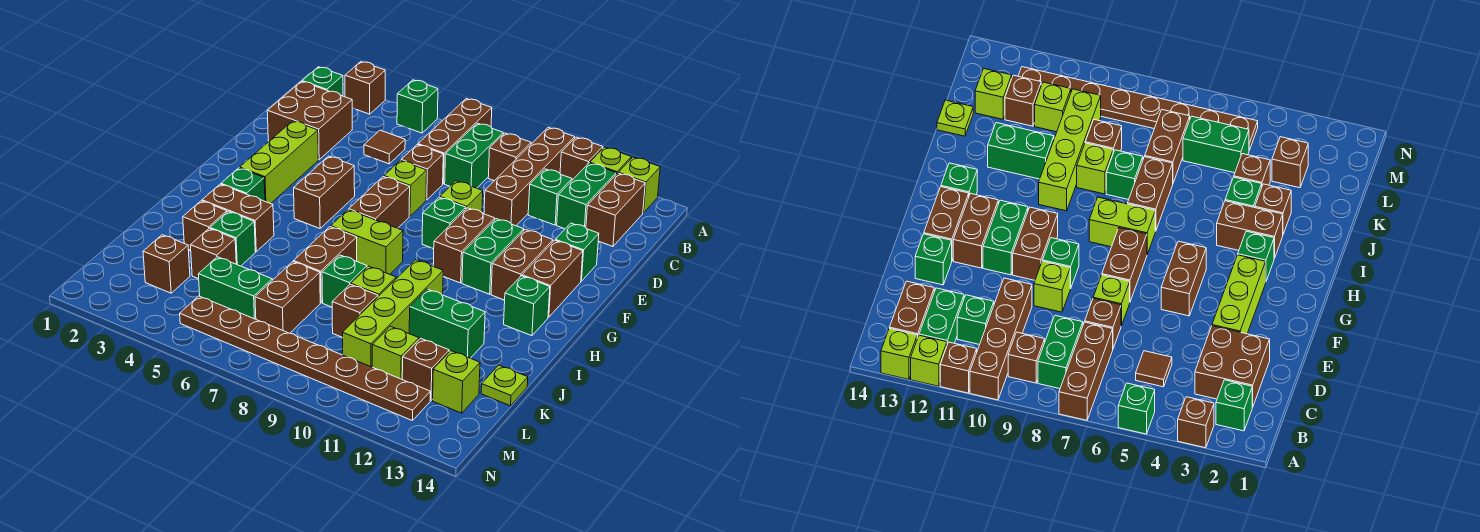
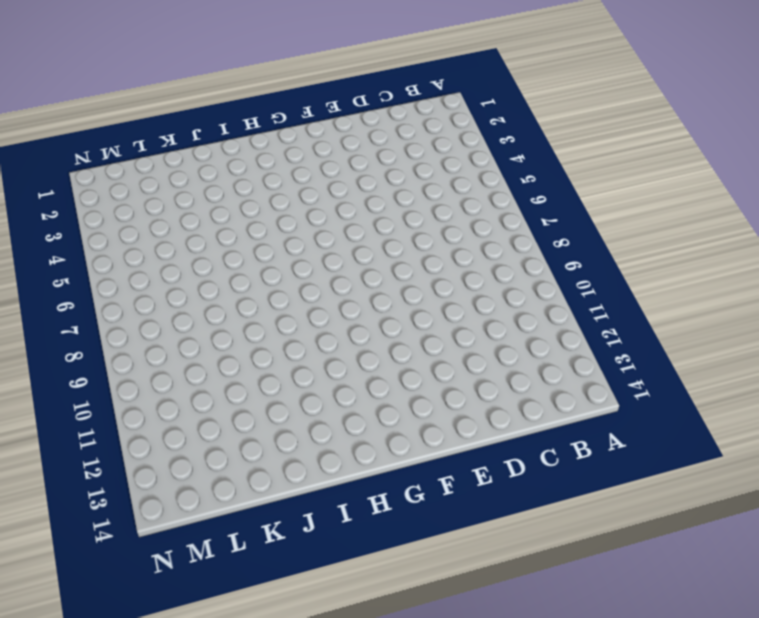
none -> brown 1x1 brick [345,62,385,114]
none -> green 1x1 brick [397,80,438,133]
none -> brown 1x3 brick [418,99,492,184]
none -> brown 1x4 brick [484,127,575,226]

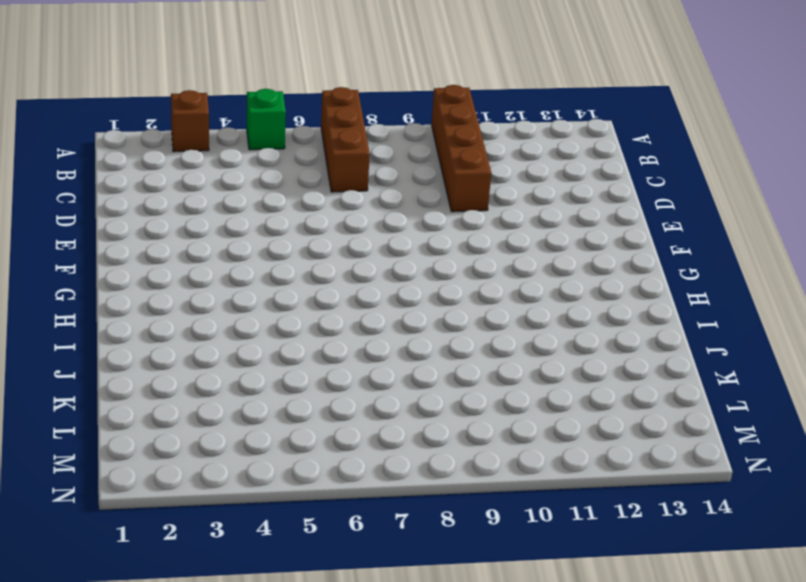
none -> brown 1x1 brick [560,137,603,180]
none -> lime 1x1 brick [590,147,631,174]
none -> lime 1x1 brick [618,157,660,213]
none -> green 1x1 brick [302,67,343,96]

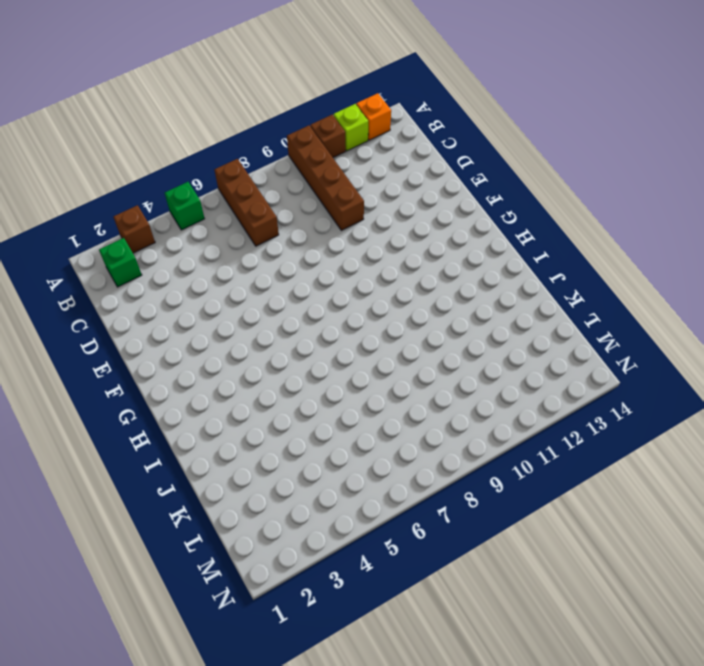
orange 1x1 brick [356,93,391,140] -> lime 1x1 brick [618,157,660,213]
none -> green 1x2 brick [445,123,503,188]
none -> brown 1x1 brick [488,133,531,181]
none -> green 1x2 brick [557,163,616,229]
none -> brown 1x2 brick [586,173,645,246]

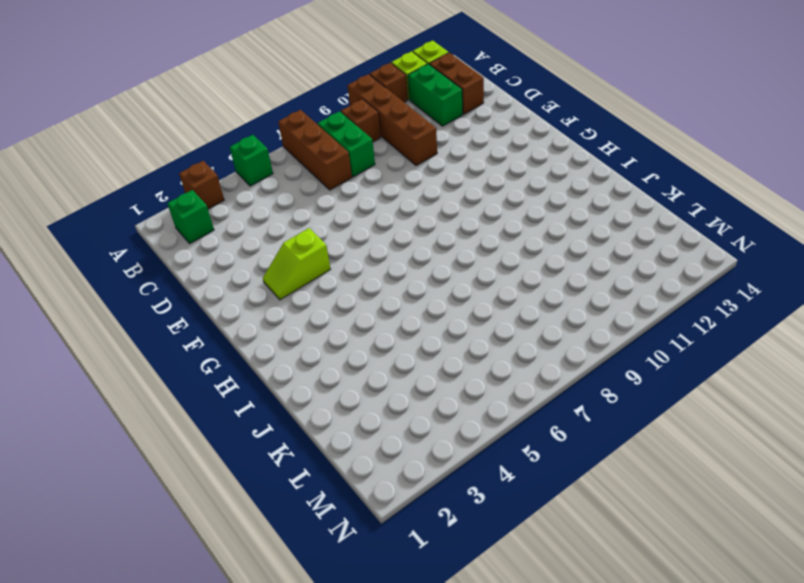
lime 1x2 slope [263,228,331,300] -> lime 1x3 brick [240,121,318,204]
none -> brown 2x2 brick [267,81,352,160]
none -> brown 1x1 tile [364,130,405,164]
none -> green 1x1 brick [528,169,572,225]
none -> brown 1x1 brick [401,145,443,200]

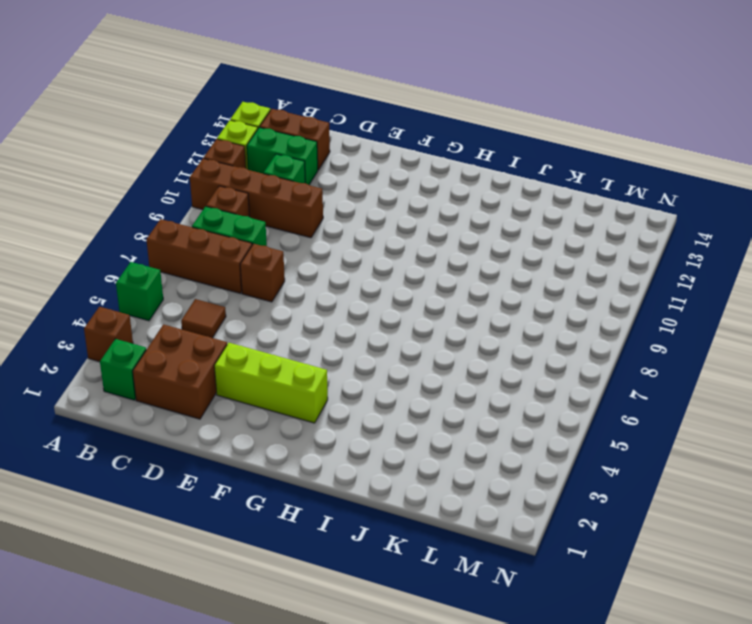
none -> lime 1x1 brick [384,160,427,216]
none -> lime 1x1 brick [440,181,483,212]
none -> green 1x1 brick [555,223,599,281]
none -> brown 1x2 brick [294,156,355,228]

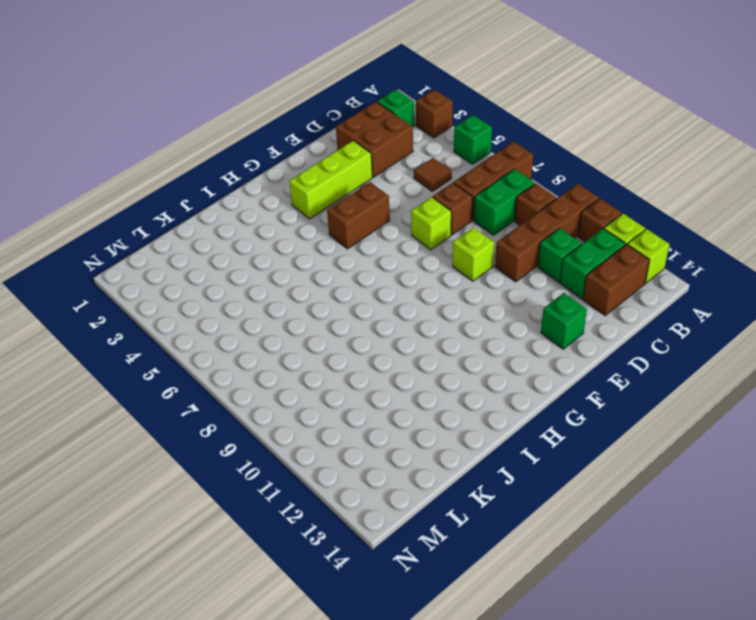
none -> brown 1x2 brick [349,177,410,228]
none -> green 1x1 brick [422,197,466,249]
none -> brown 1x2 brick [433,208,495,283]
none -> green 1x2 brick [462,219,524,294]

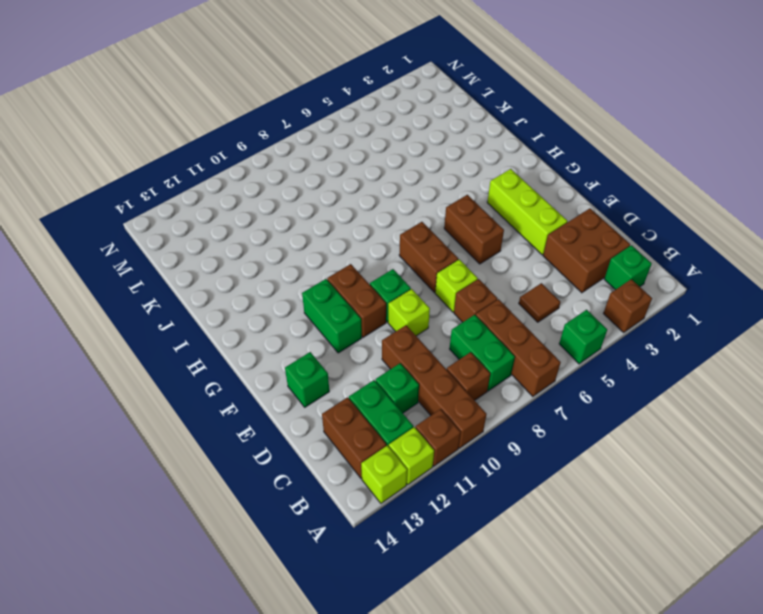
none -> brown 1x2 brick [491,229,553,300]
none -> brown 1x2 brick [522,240,583,317]
none -> green 1x1 brick [221,168,265,201]
none -> lime 1x2 brick [331,210,403,274]

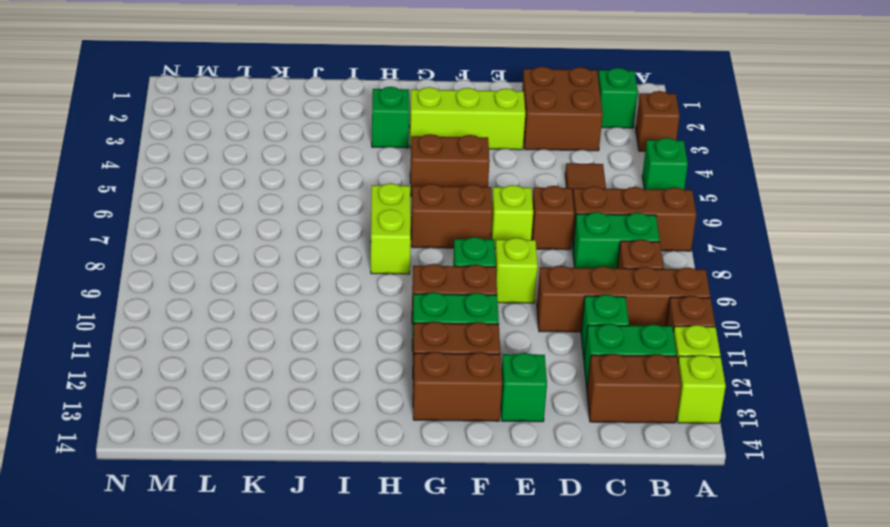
none -> green 1x1 brick [504,276,550,336]
none -> brown 1x2 brick [202,184,274,252]
none -> brown 1x2 brick [294,227,357,303]
none -> lime 1x4 brick [343,260,443,367]

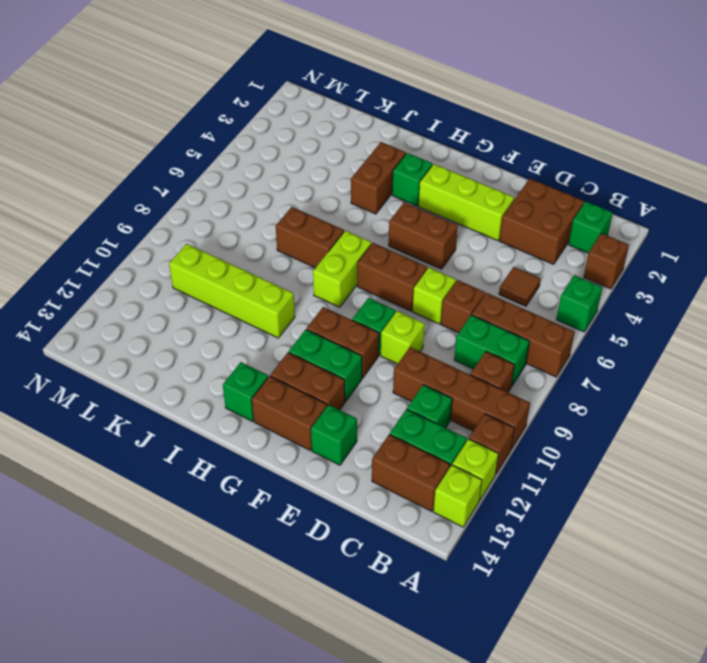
none -> brown 1x1 brick [183,201,227,250]
none -> green 1x1 brick [210,211,255,266]
none -> green 1x1 brick [322,255,367,307]
none -> lime 1x1 brick [351,266,396,296]

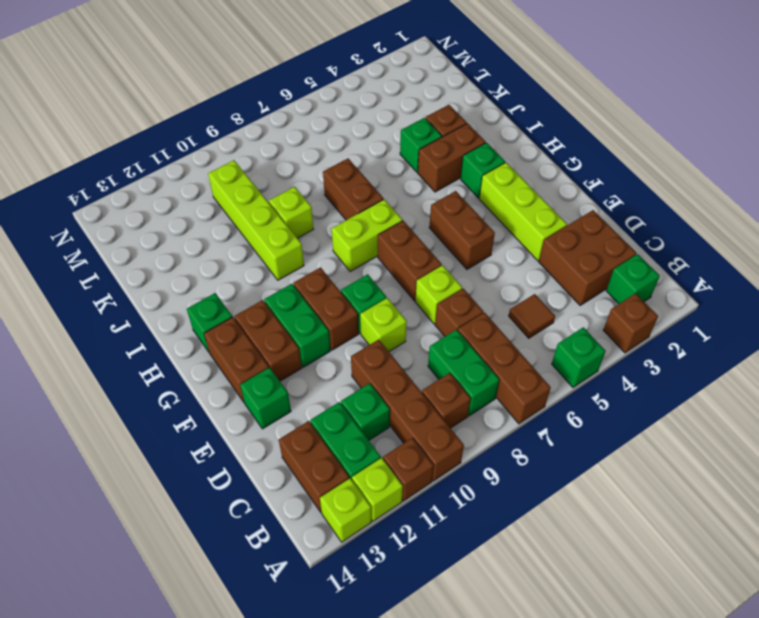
none -> green 1x1 brick [322,255,367,307]
none -> green 1x2 brick [409,289,485,358]
none -> brown 1x1 brick [191,228,236,279]
none -> brown 1x2 brick [255,262,320,333]

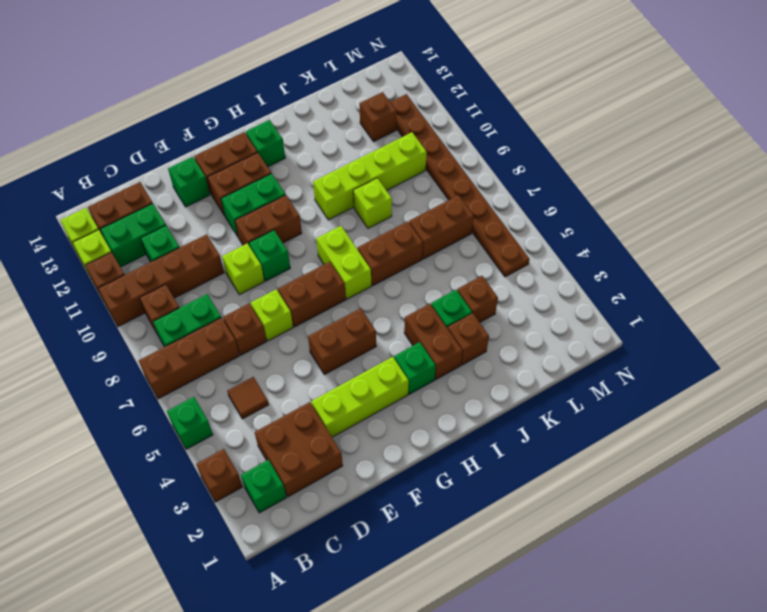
none -> green 1x1 brick [322,255,367,307]
none -> green 1x2 brick [409,289,485,358]
none -> brown 1x1 brick [332,284,378,337]
none -> lime 1x1 plate [481,365,528,406]

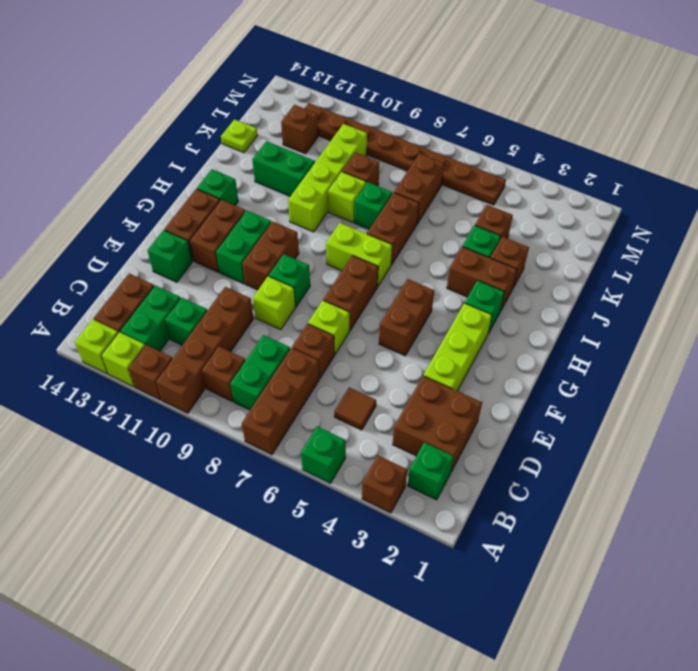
none -> brown 1x1 brick [143,235,190,293]
none -> green 1x2 brick [198,257,272,319]
none -> lime 1x1 brick [372,326,419,379]
none -> lime 1x1 brick [433,351,480,413]

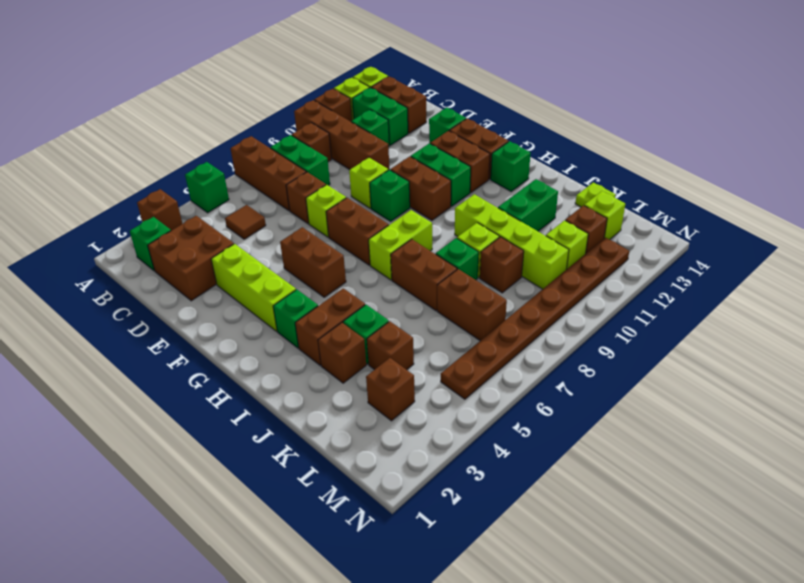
none -> green 1x2 brick [198,257,272,319]

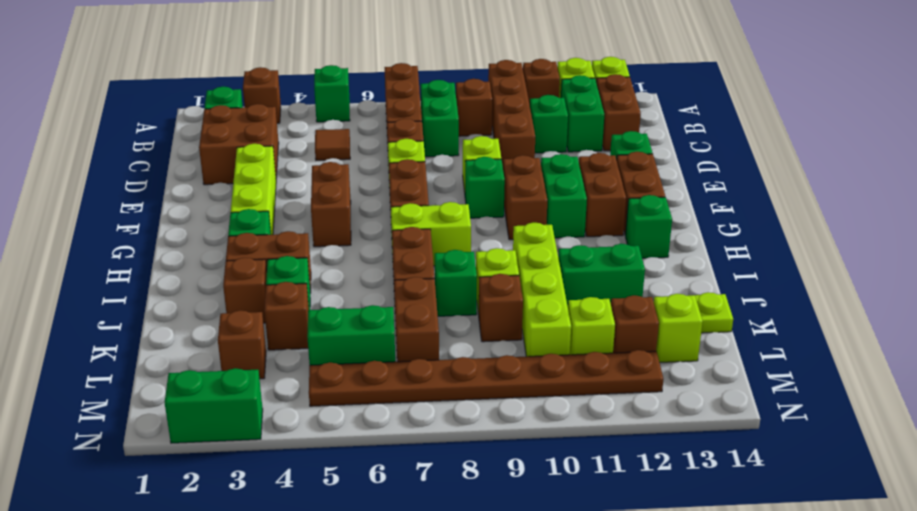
green 1x2 brick [165,368,263,443] -> none

